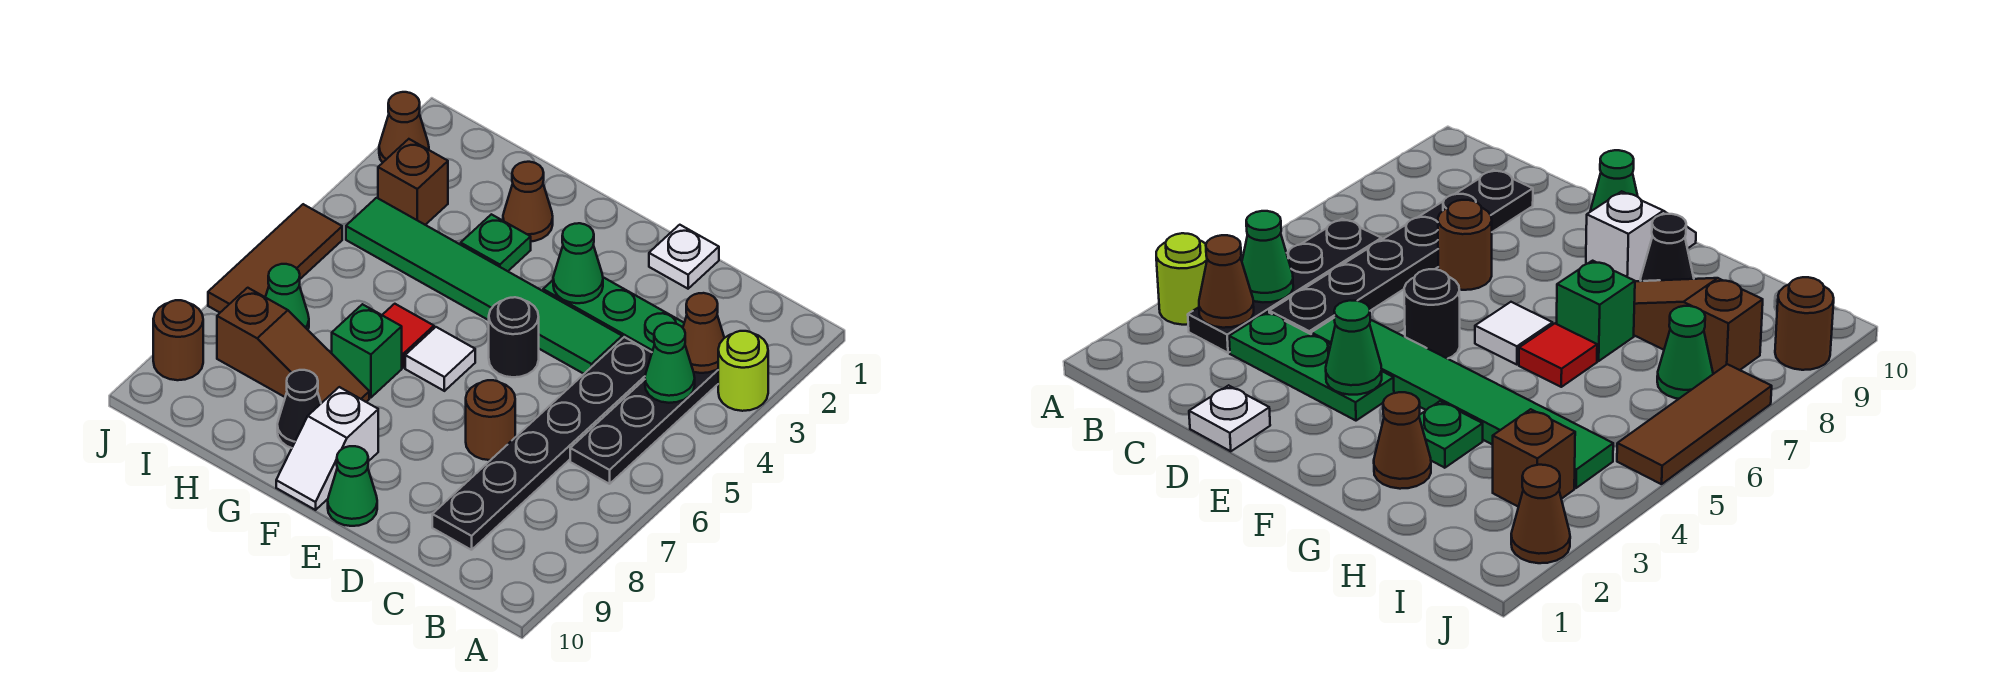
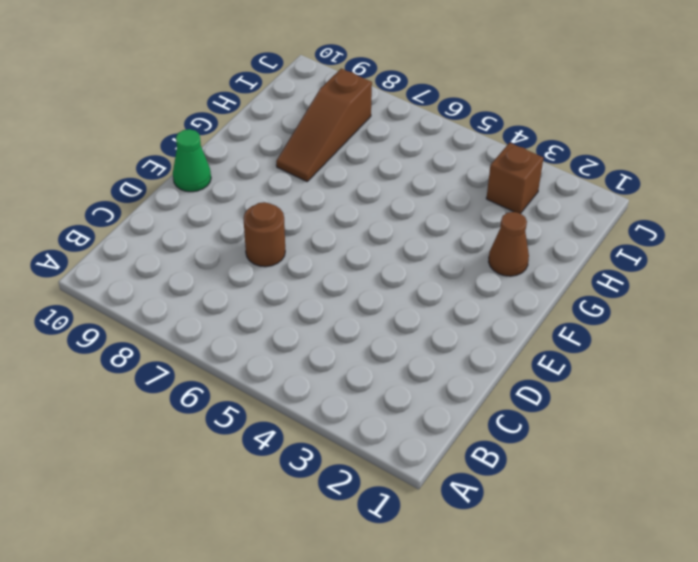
none -> lime 1x1 round brick [718,331,768,411]
none -> black 1x4 plate [570,369,718,484]
none -> green 1x3 plate [543,277,684,352]

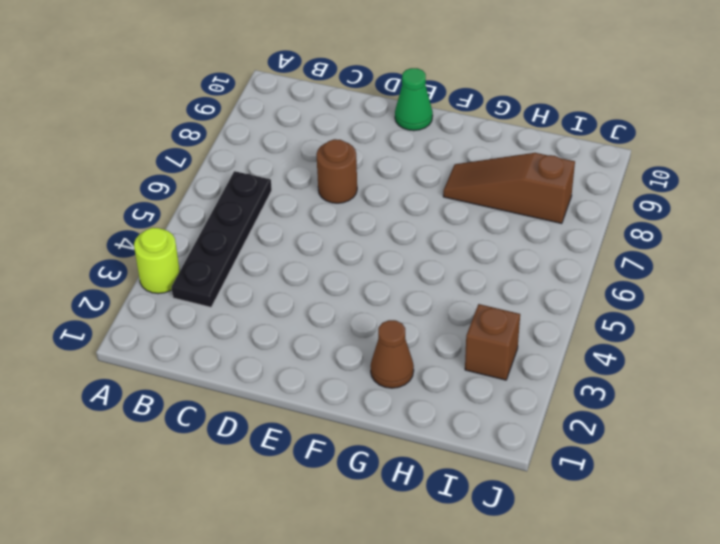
none -> green 1x3 plate [543,277,684,352]
none -> black 1x6 plate [432,337,652,550]
none -> white 1x1 plate [649,225,719,289]

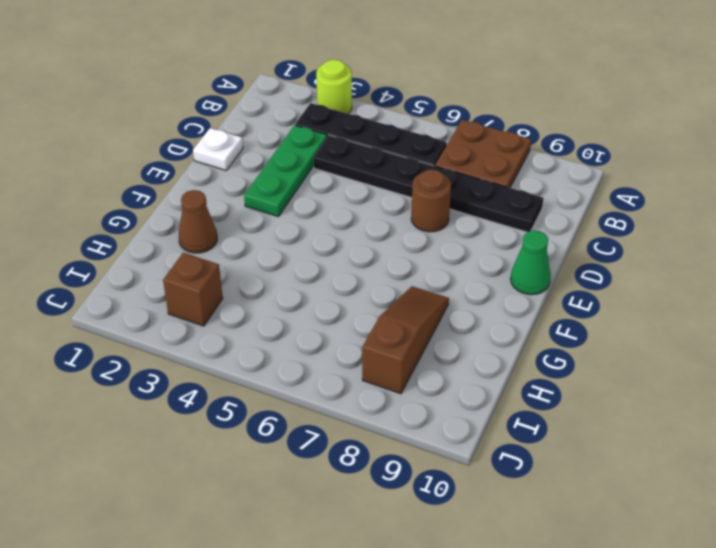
brown 2x2 plate [435,120,531,188] -> none
none -> green 1x6 tile [346,198,622,374]
none -> black 1x1 round brick [489,297,539,377]
none -> white 1x1 tile [405,327,475,391]

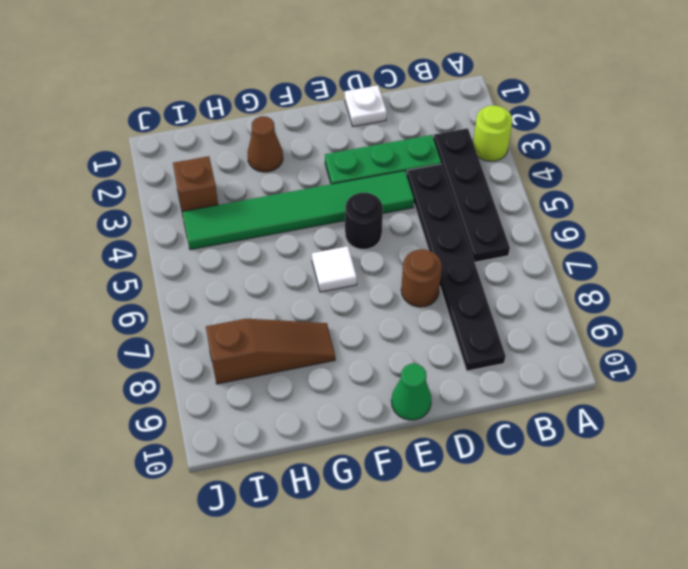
none -> white 1x2 slope [276,387,378,510]
none -> green 1x1 plate [461,214,531,271]
none -> red 1x1 tile [383,304,434,368]

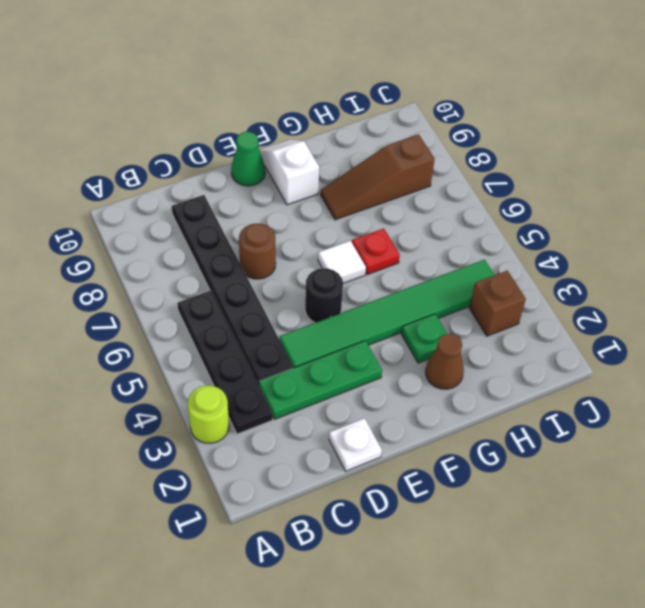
red 1x1 plate [352,229,400,275] -> red 1x1 tile [383,304,434,368]
none -> green 1x1 brick [332,304,402,397]
none -> black 1x1 cone [277,370,321,448]
none -> green 1x1 cone [265,264,309,330]

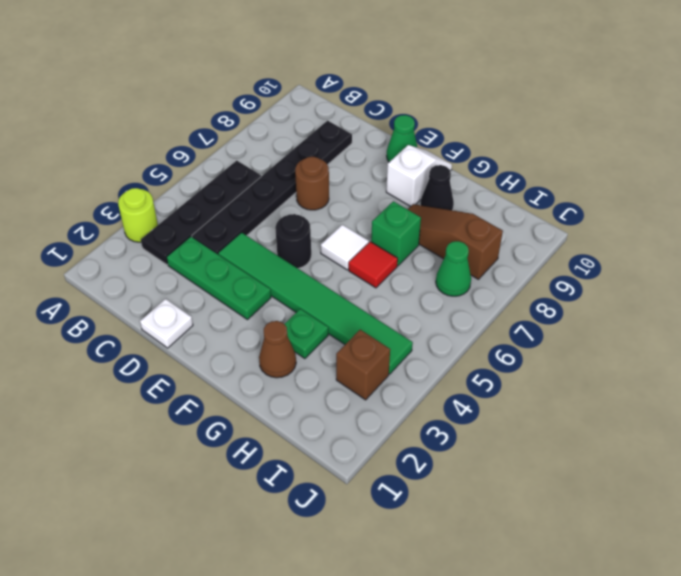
none -> brown 1x1 cone [379,92,429,163]
none -> brown 1x3 tile [208,204,342,312]
none -> brown 1x1 round brick [153,300,203,380]

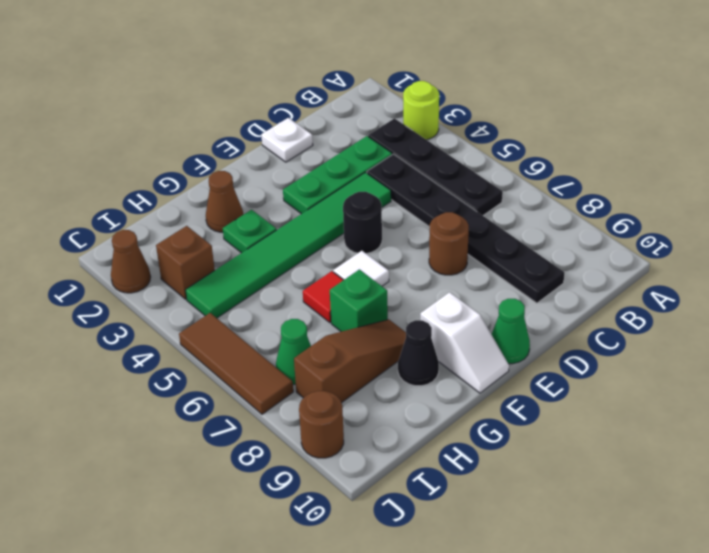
none -> brown 1x1 cone [683,293,724,373]
none -> green 1x1 cone [645,323,695,403]
none -> green 1x1 cone [553,223,603,303]

